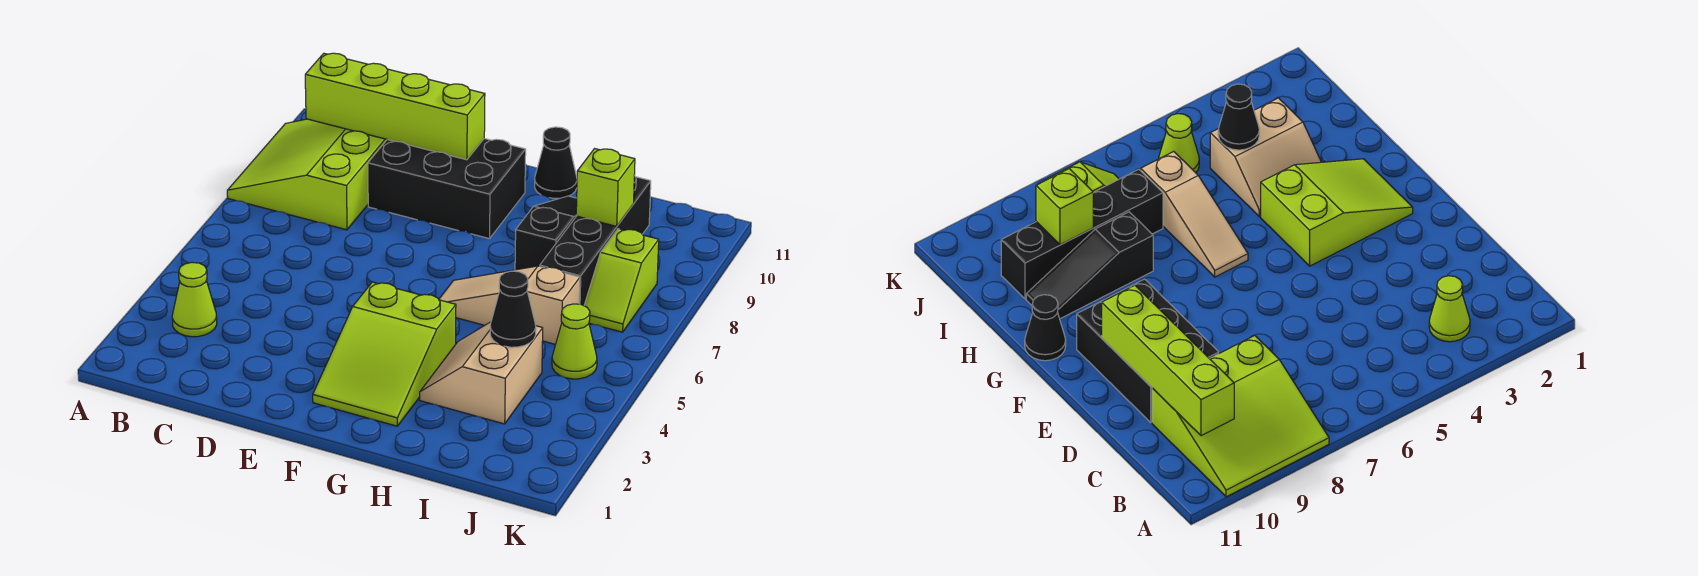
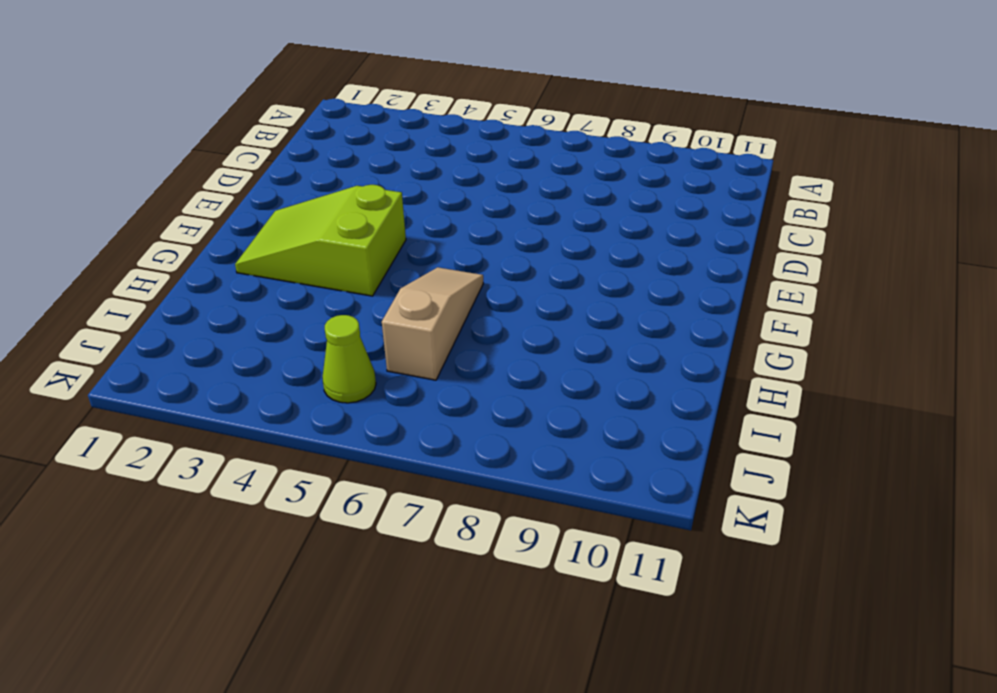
none -> lime 3x3 slope [227,119,387,230]
none -> lime 1x1 cone [172,262,217,337]
none -> black 2x3 brick [368,139,526,239]

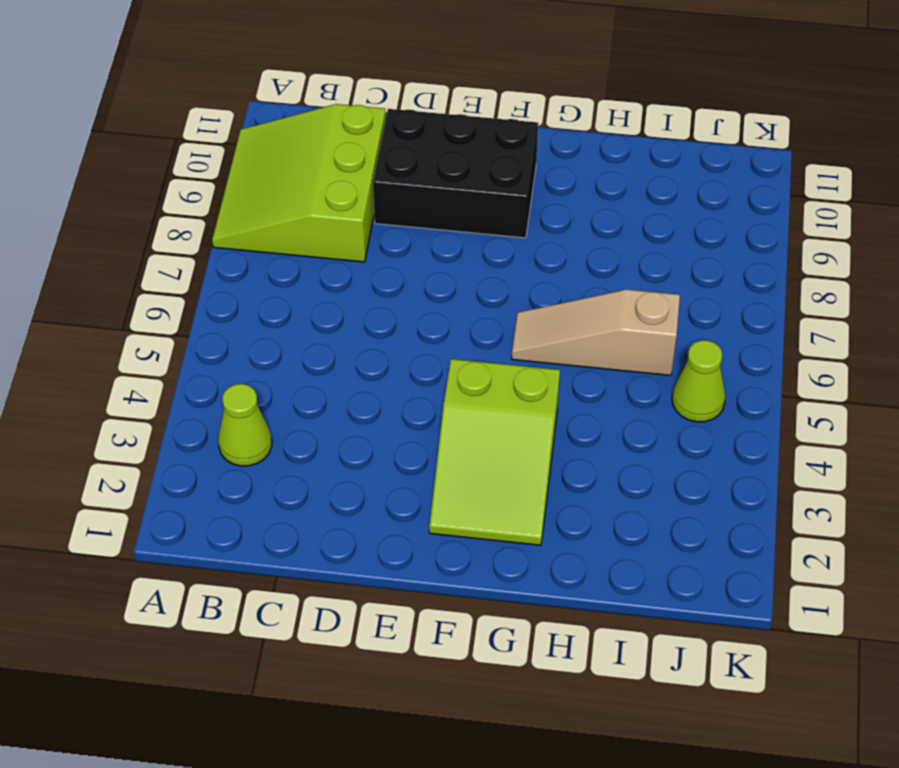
none -> black 1x1 cone [535,127,577,198]
none -> tan 2x2 slope [420,322,543,424]
none -> black 1x3 slope [515,196,577,270]

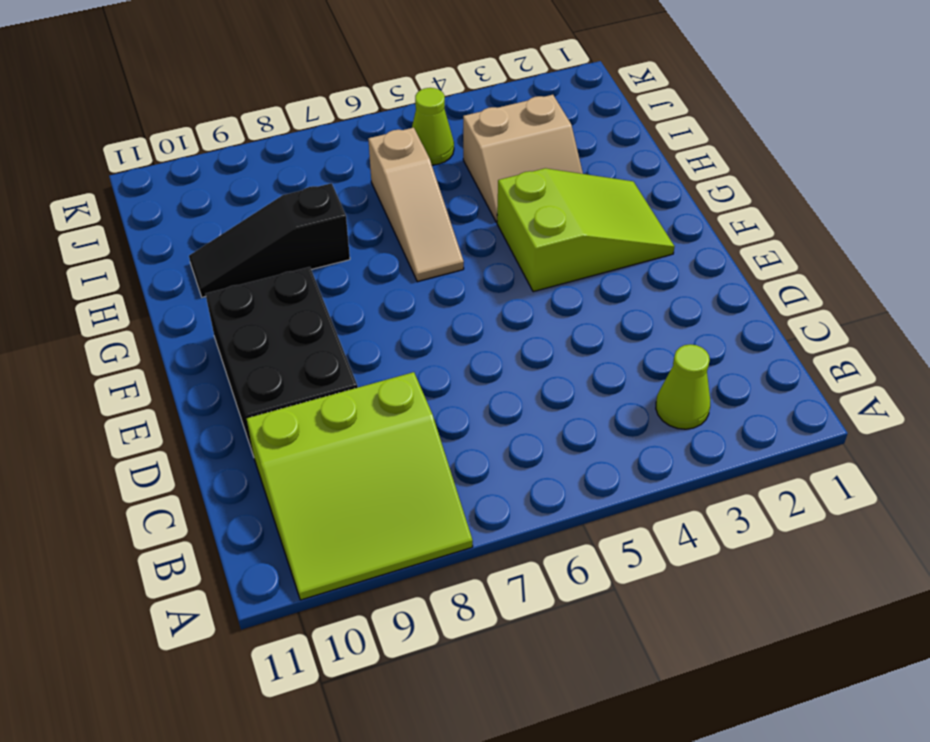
none -> black 1x1 cone [535,127,577,198]
none -> black 1x4 brick [540,176,651,306]
none -> lime 1x2 slope [584,229,659,332]

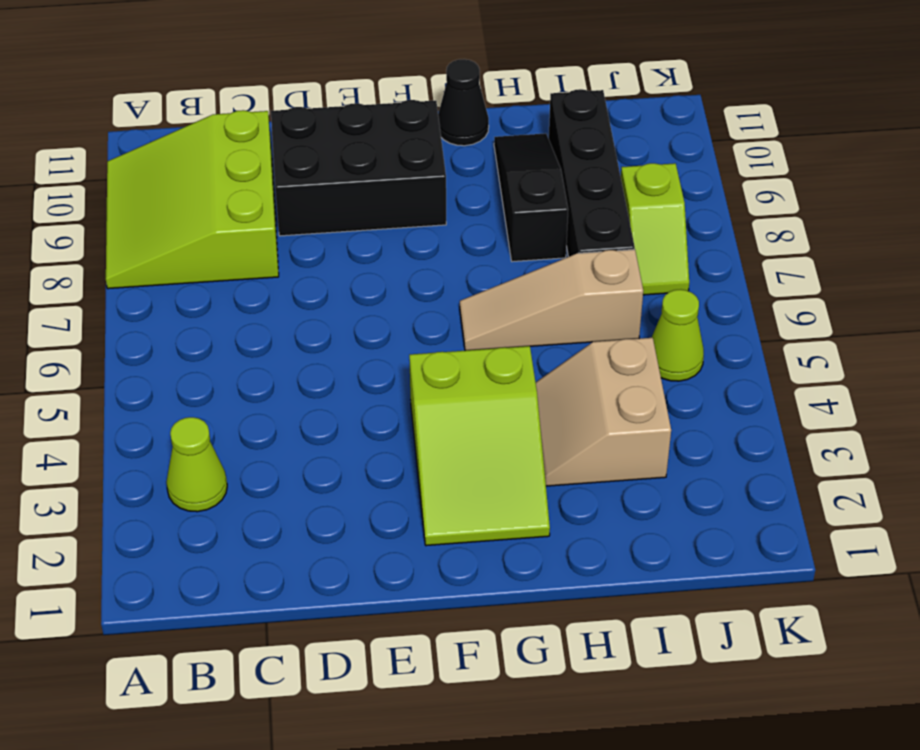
none -> lime 1x4 brick [305,53,485,160]
none -> black 1x1 cone [490,271,536,347]
none -> lime 1x1 brick [576,149,635,226]

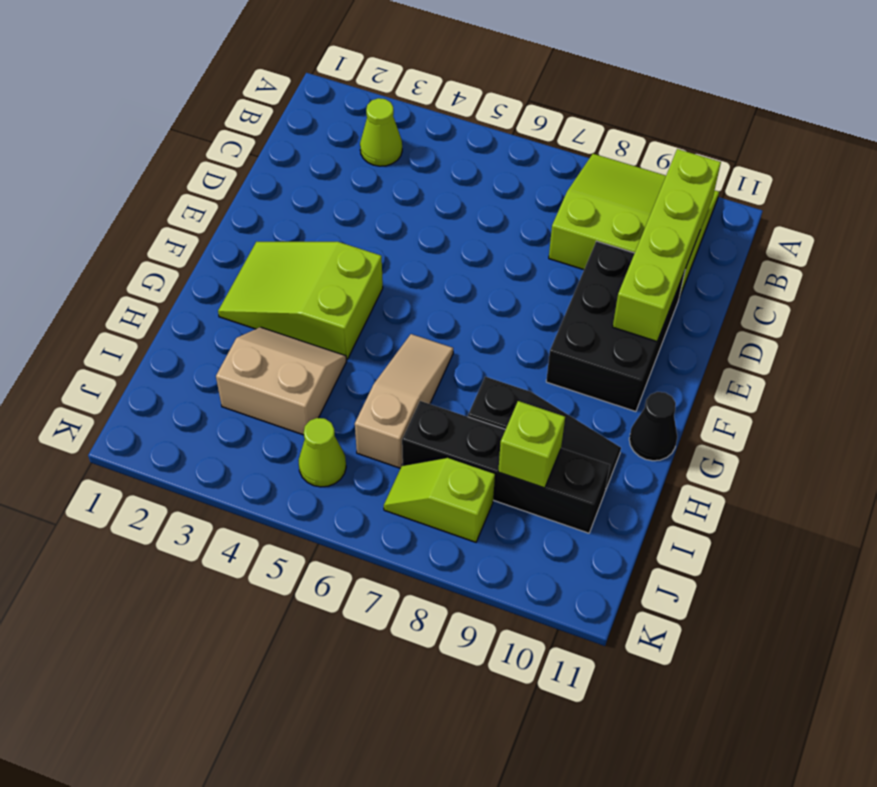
none -> black 1x1 cone [490,271,536,347]

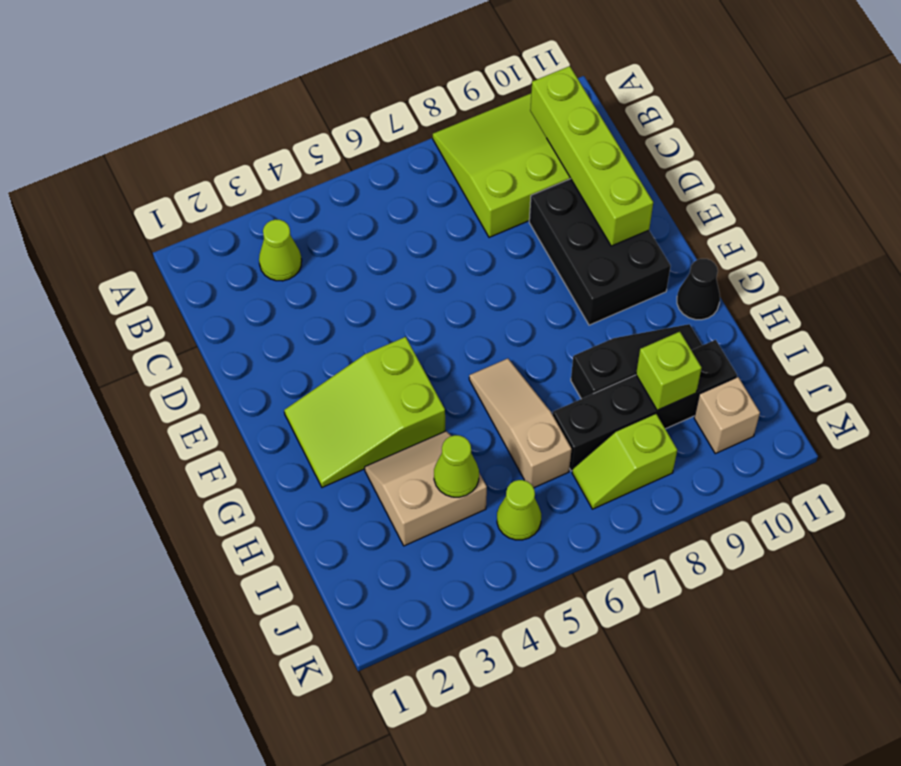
lime 1x1 cone [434,435,479,497] -> black 1x1 cone [490,271,536,347]
tan 1x1 brick [694,377,760,454] -> none

